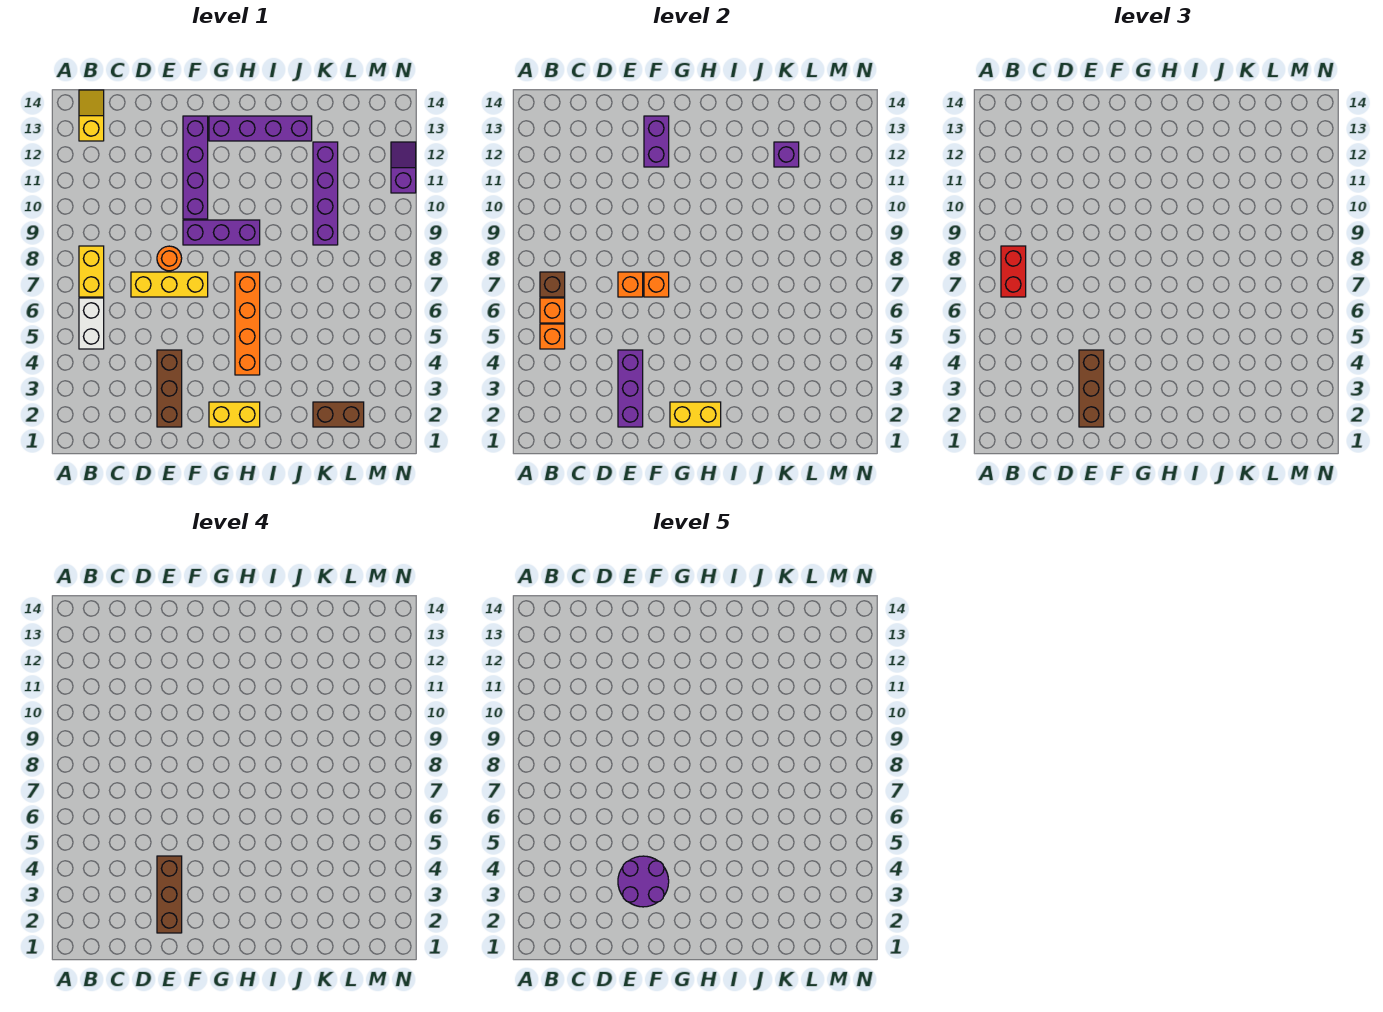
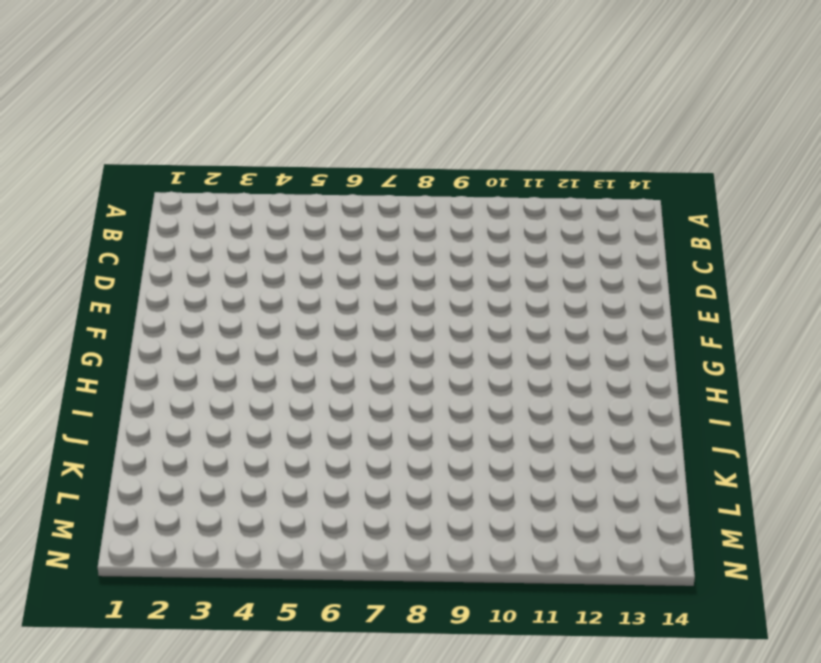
none -> white 1x2 brick [79,298,104,349]
none -> yellow 1x2 brick [79,246,104,297]
none -> yellow 1x2 slope [79,90,104,141]

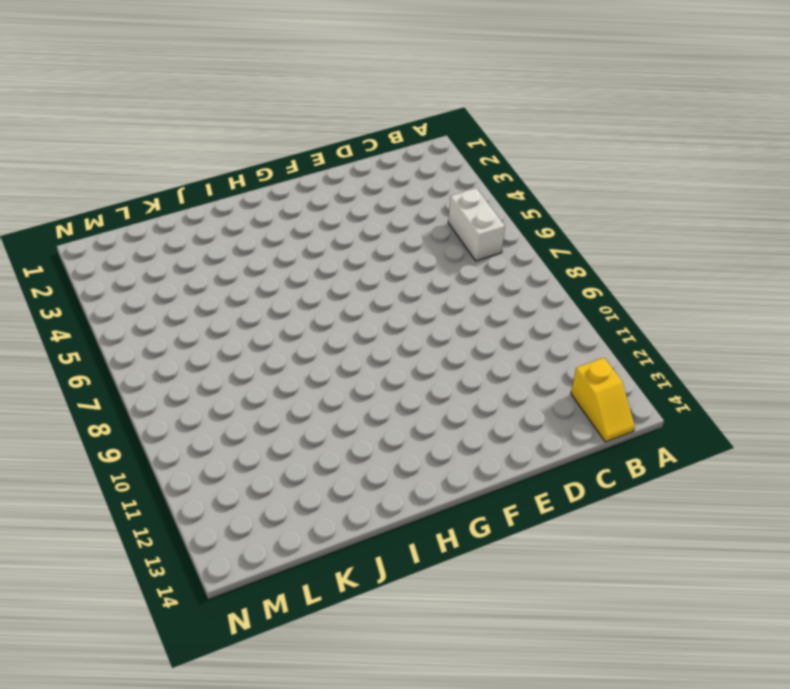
none -> yellow 1x2 brick [79,246,104,297]
none -> yellow 1x3 brick [131,272,208,297]
none -> brown 1x3 brick [157,350,182,427]

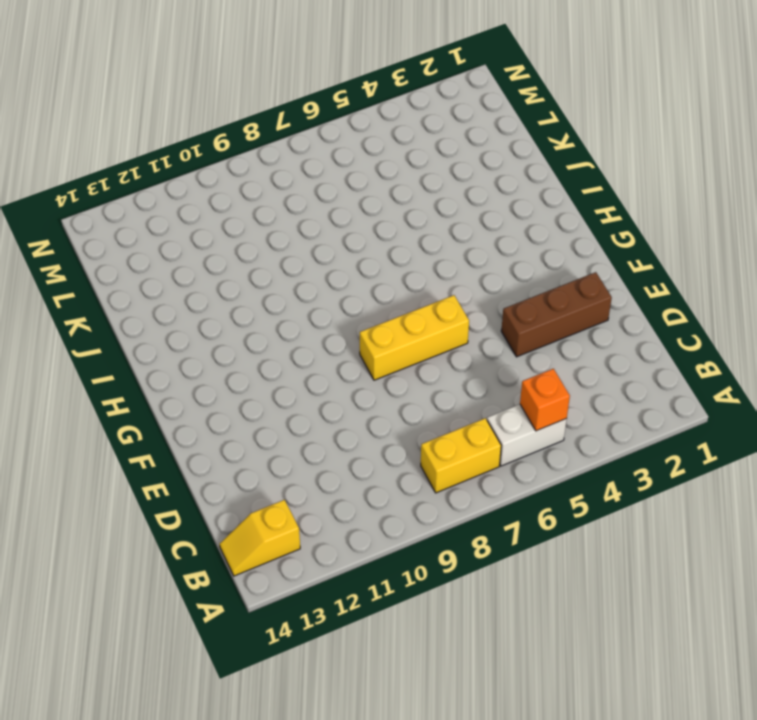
yellow 1x3 brick [360,295,469,380] -> yellow 1x3 brick turned to [131,272,208,297]
none -> orange 1x1 round brick [157,246,182,271]
none -> purple 1x3 brick [183,220,260,245]
none -> purple 1x4 brick [183,116,208,219]

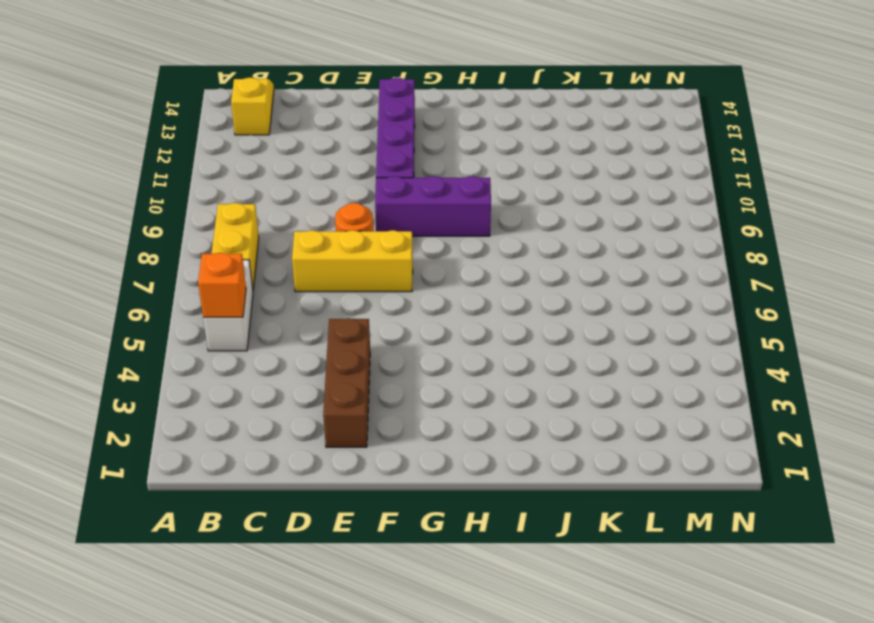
none -> yellow 1x2 brick [209,402,260,427]
none -> purple 1x4 brick [209,116,312,141]
none -> orange 1x4 brick [235,272,260,375]

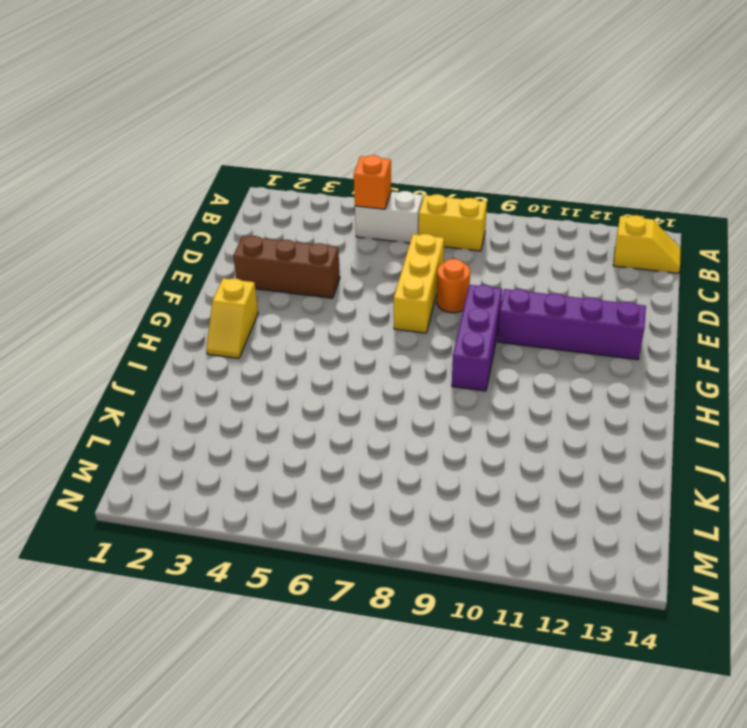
yellow 1x2 slope [206,278,258,358] -> yellow 1x2 brick [209,402,260,427]
none -> purple 1x4 brick [209,116,312,141]
none -> orange 1x4 brick [235,272,260,375]
none -> brown 1x2 brick [313,402,364,427]

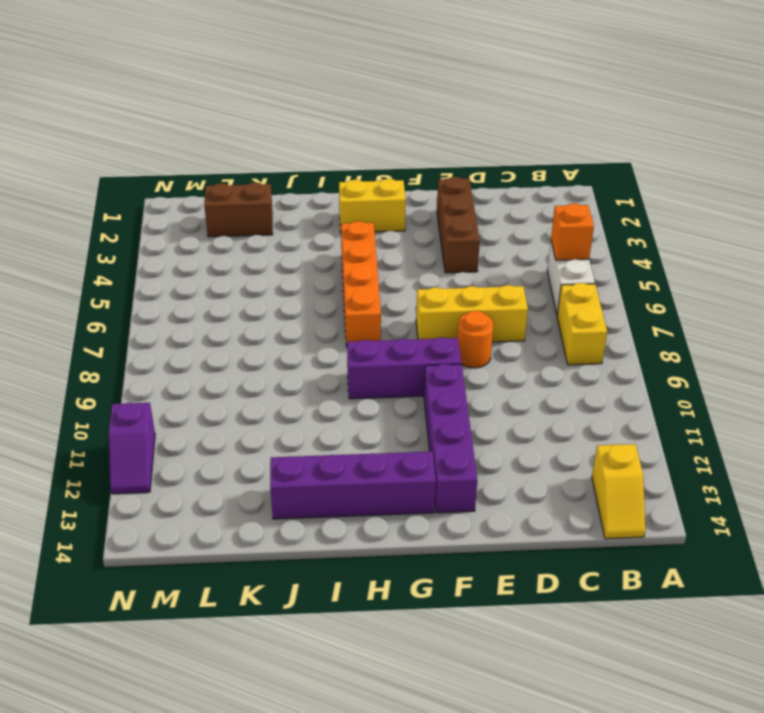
none -> purple 1x4 brick [313,142,338,245]
none -> orange 1x1 brick [540,298,565,323]
none -> brown 1x1 brick [540,272,565,297]

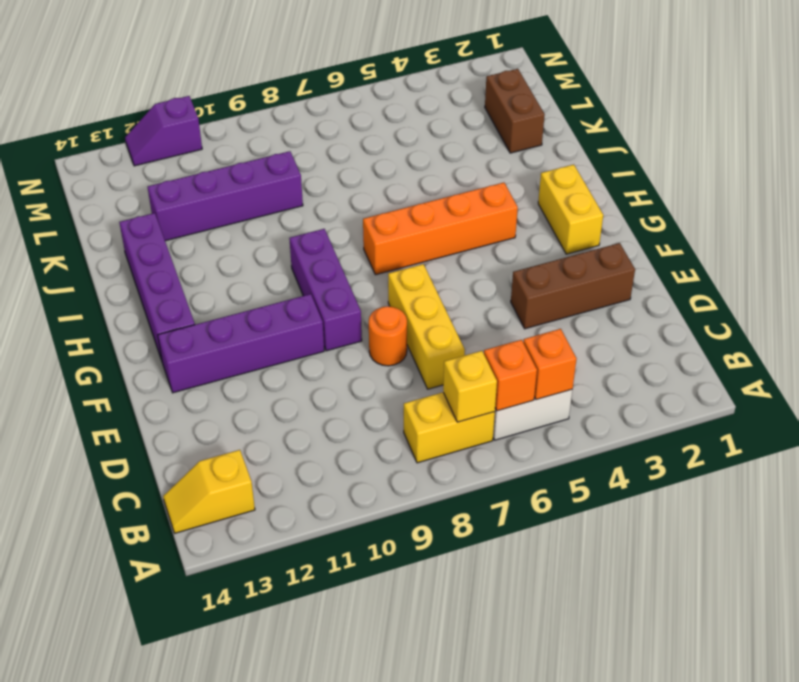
yellow 1x1 brick [443,351,497,422] -> brown 1x1 brick [540,272,565,297]
none -> purple 1x3 brick [618,350,643,427]
none -> orange 1x1 brick [618,272,643,297]
none -> orange 1x1 brick [644,272,669,297]

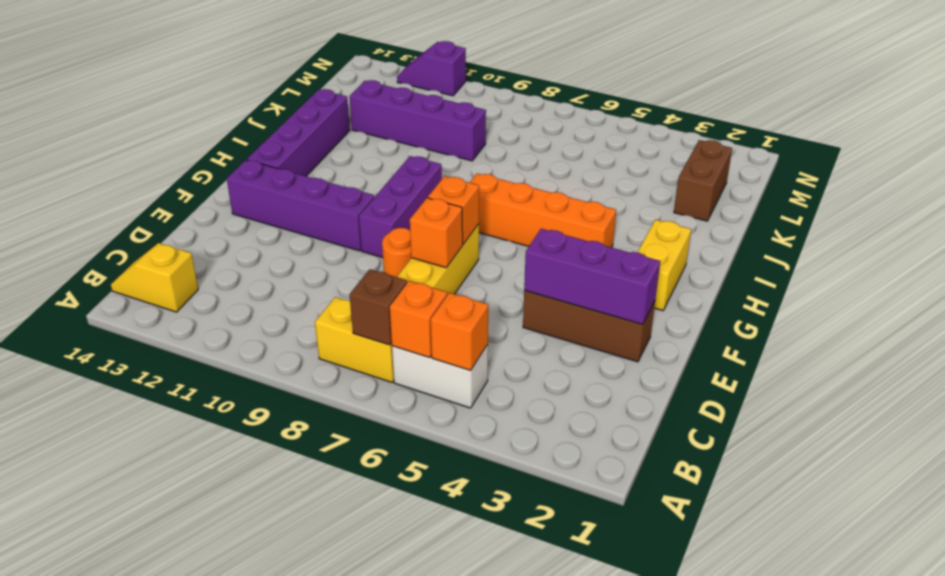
none -> purple 1x2 brick [644,116,669,167]
none -> yellow 1x2 brick [670,402,721,427]
none -> purple 1x1 brick [774,142,799,167]

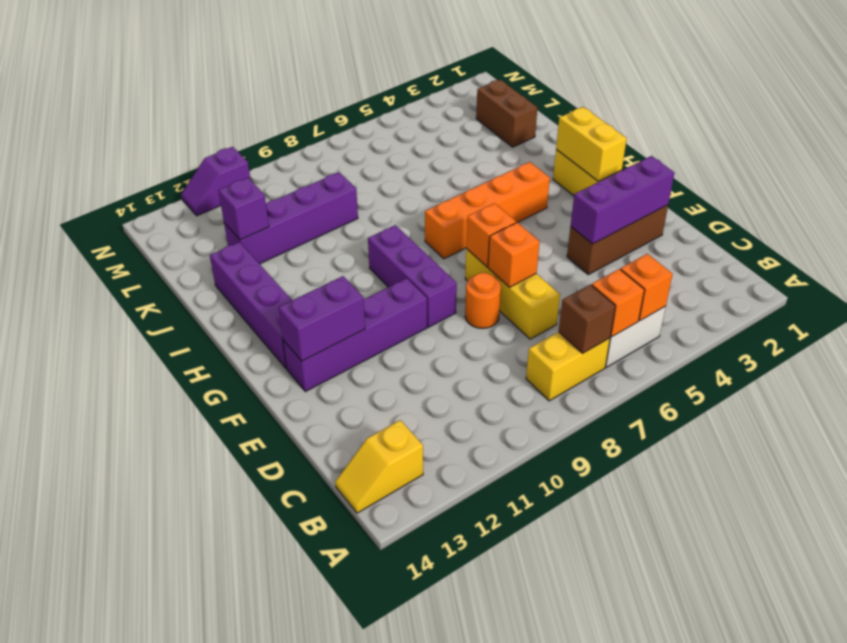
none -> red 1x2 brick [1001,246,1026,297]
none -> brown 1x3 brick [1079,350,1104,427]
none -> brown 1x3 brick [157,856,182,933]

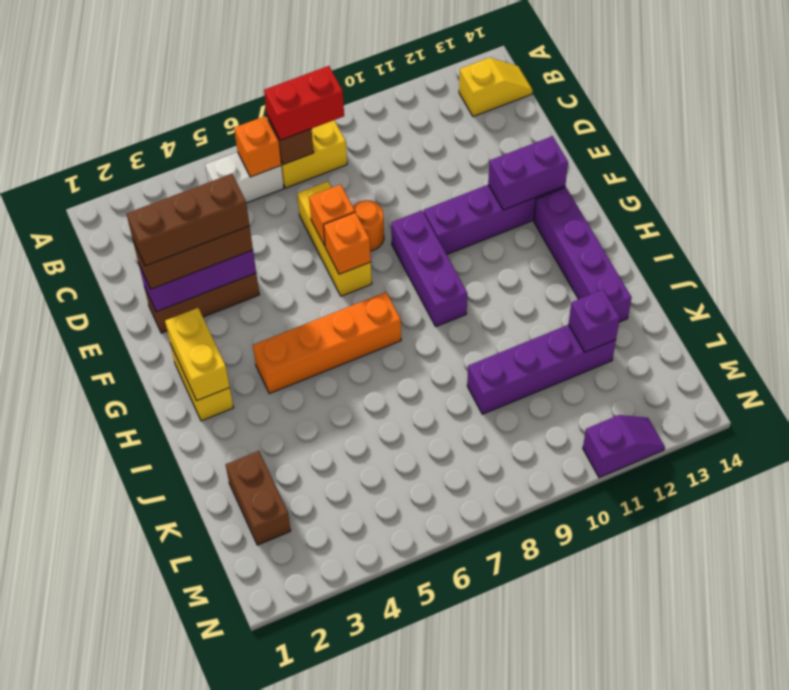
none -> orange 1x1 brick [540,324,565,349]
none -> purple 2x2 round brick [618,856,669,907]

